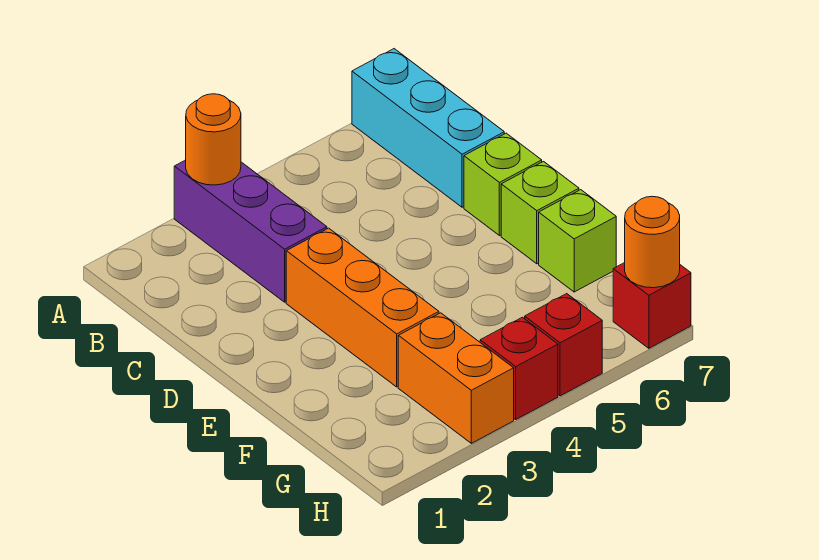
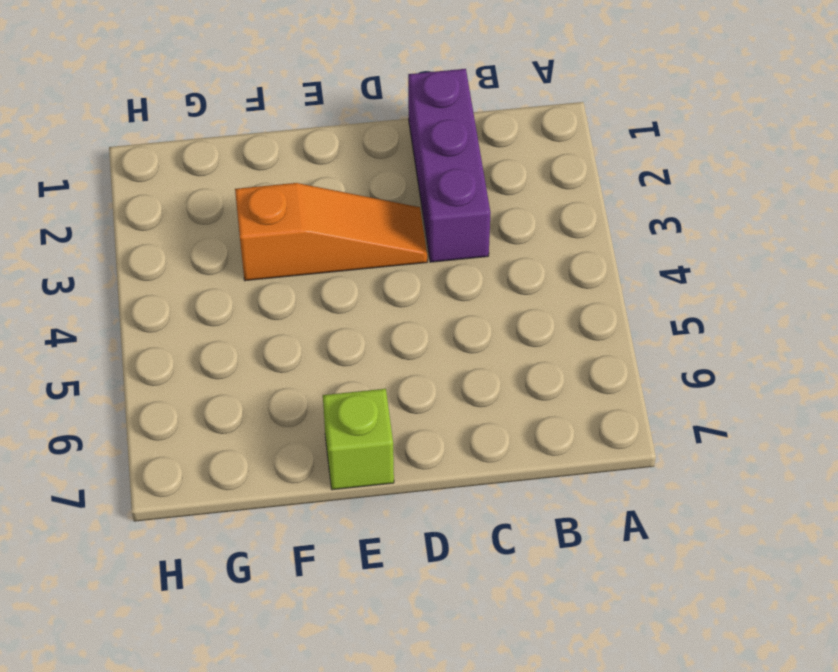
purple 1x3 brick [408,69,491,262] -> purple 1x3 brick turned to [174,160,327,302]
orange 1x3 slope [235,183,427,281] -> orange 1x3 brick [286,228,439,387]
none -> cyan 1x3 brick [352,49,504,207]
none -> lime 1x1 brick [464,133,542,236]
none -> lime 1x1 brick [539,190,616,292]

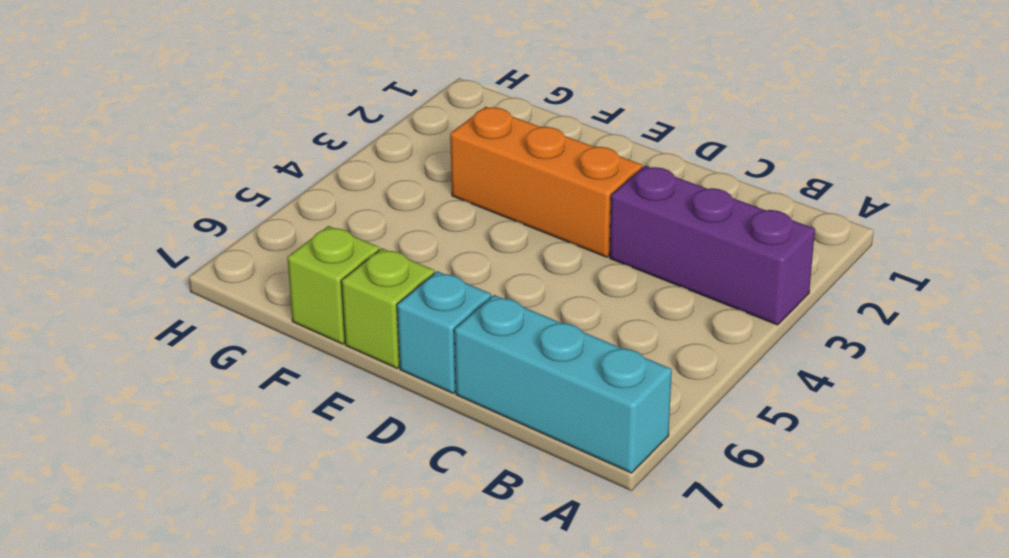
cyan 1x1 brick [397,271,491,393] -> lime 1x1 brick [464,133,542,236]
none -> orange 1x2 brick [398,313,514,443]
none -> red 1x1 brick [480,317,558,419]
none -> red 1x1 brick [525,294,602,396]

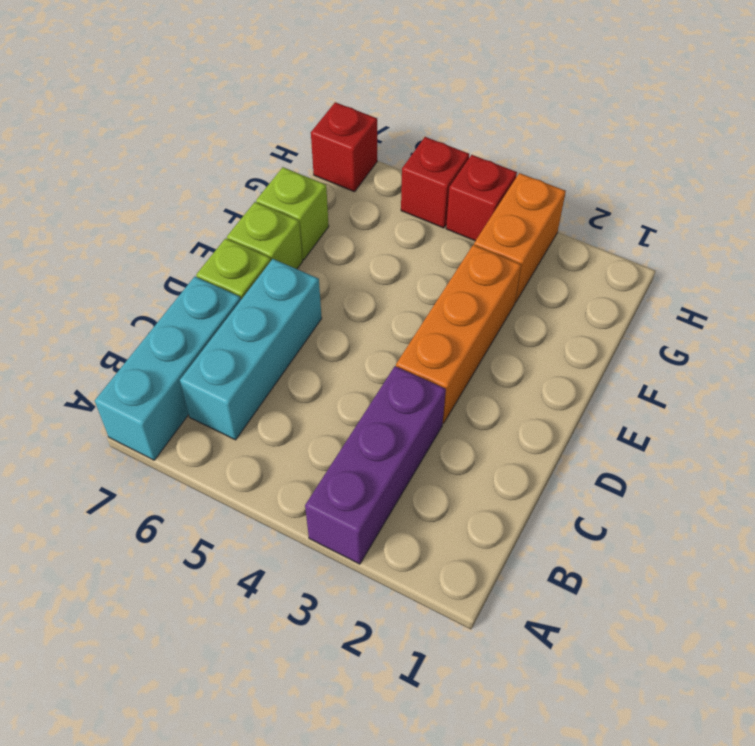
cyan 1x3 brick [180,259,322,440] -> none
none -> orange 1x1 round brick [186,94,241,185]
none -> orange 1x1 round brick [625,196,680,288]

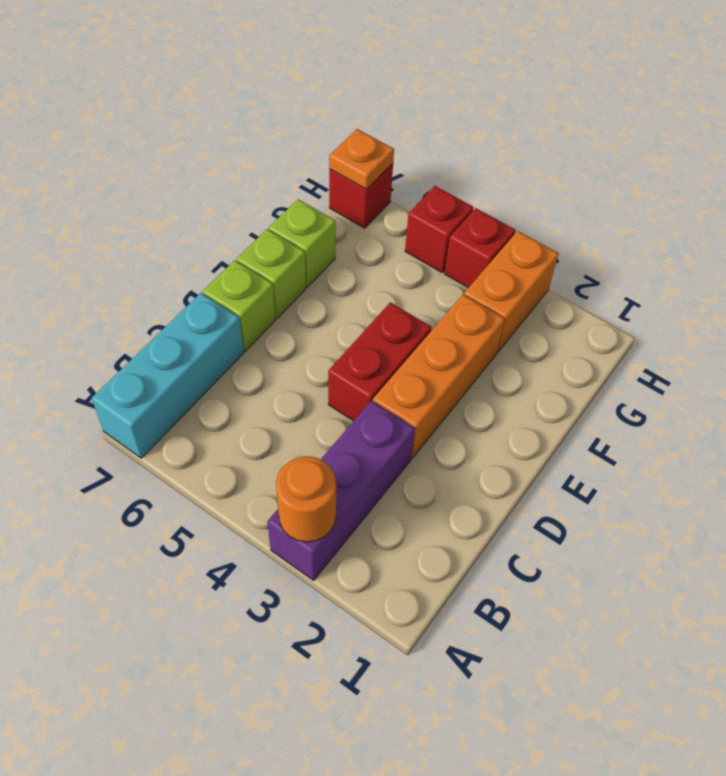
red 1x2 brick [328,302,432,421] -> none
orange 1x1 plate [329,129,394,189] -> orange 1x1 round brick [625,196,680,288]

